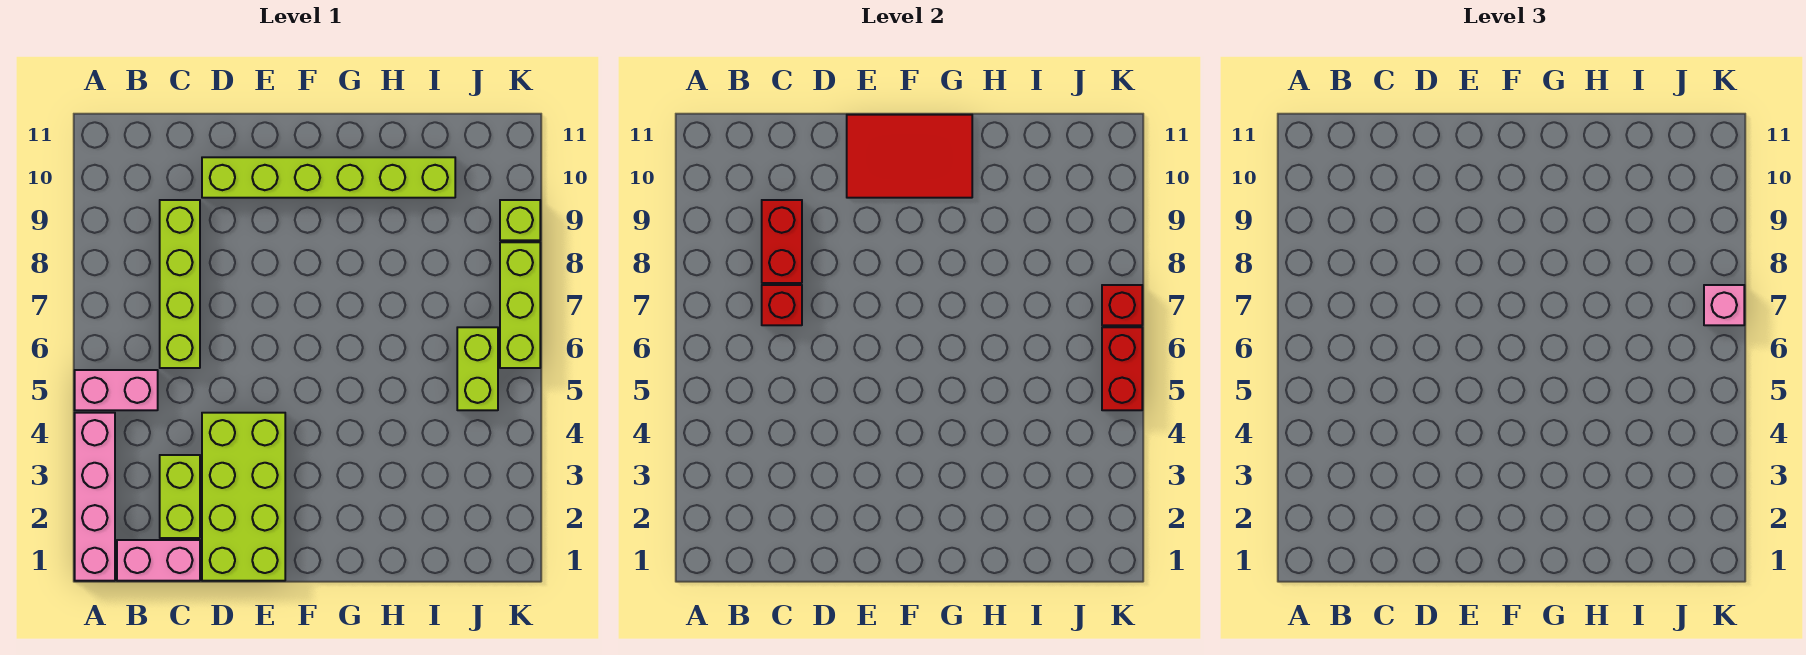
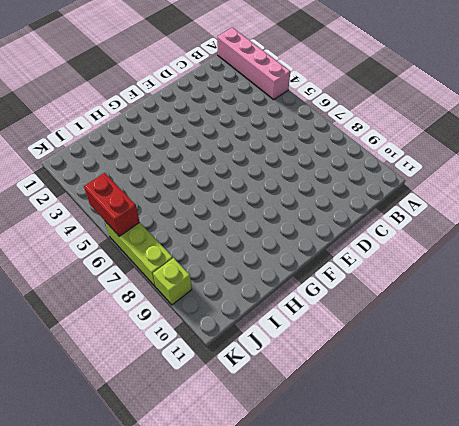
none -> pink 1x2 brick [75,370,158,410]
none -> pink 1x2 brick [117,540,200,581]
none -> lime 1x2 brick [160,455,200,538]

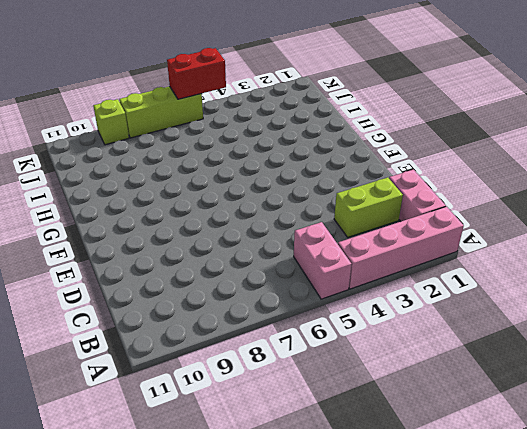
none -> lime 1x4 brick [160,200,200,368]
none -> lime 2x4 brick [202,413,285,581]
none -> lime 1x6 brick [202,157,455,198]

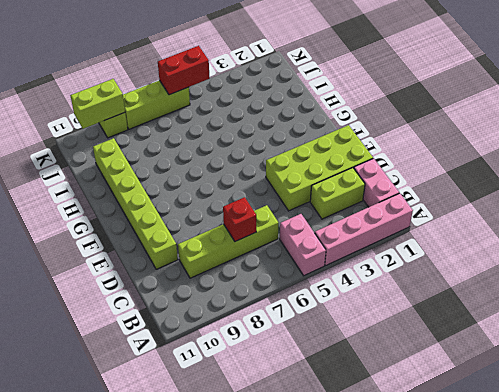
lime 1x2 brick [70,79,125,129] -> lime 1x2 brick moved to [457,327,498,410]
none -> red 1x2 brick [762,200,802,283]
none -> red 2x3 tile [847,115,972,198]
none -> red 1x1 brick [1102,285,1142,325]

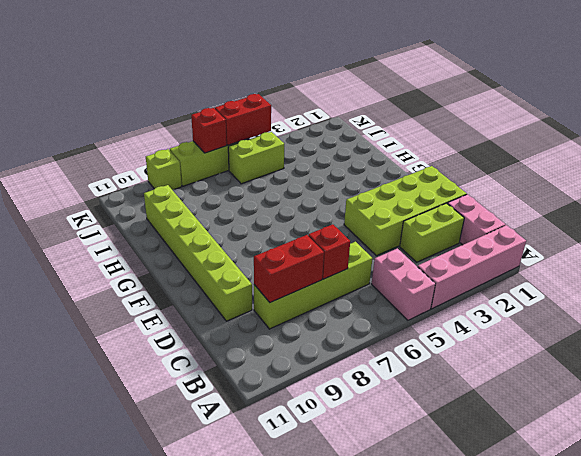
none -> red 2x3 tile [847,115,972,198]
none -> pink 1x1 brick [1704,285,1744,325]

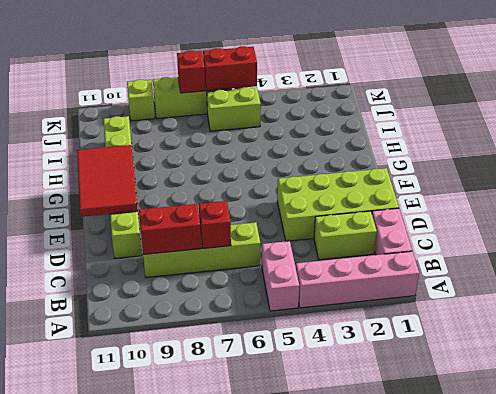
none -> pink 1x1 brick [1704,285,1744,325]

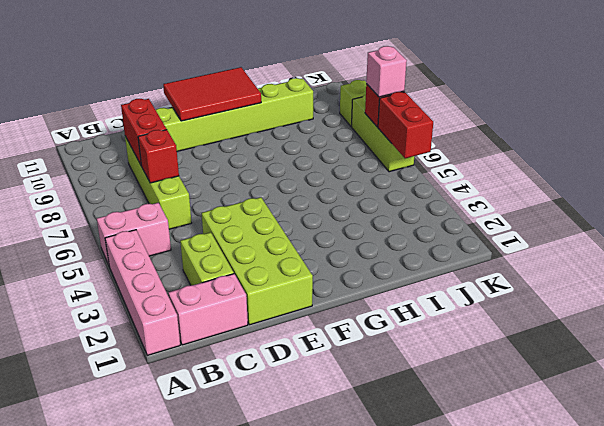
none -> lime 1x2 brick [457,327,498,410]

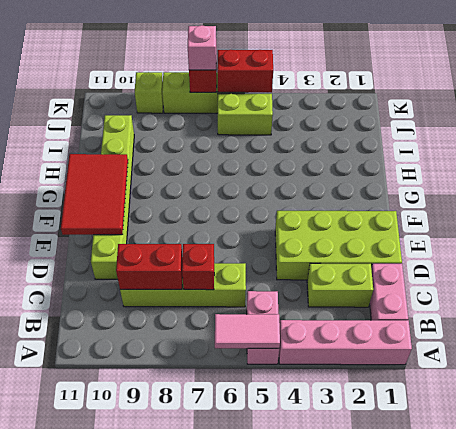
pink 1x2 tile [215,314,280,348] -> none

